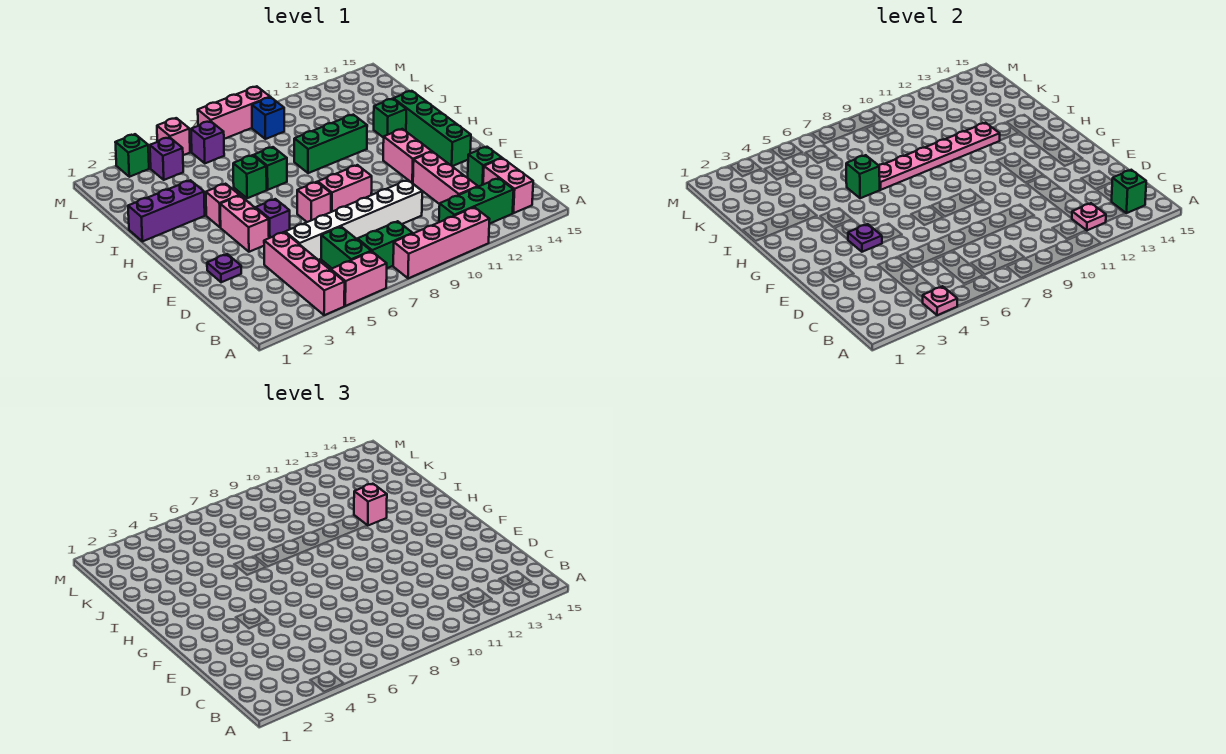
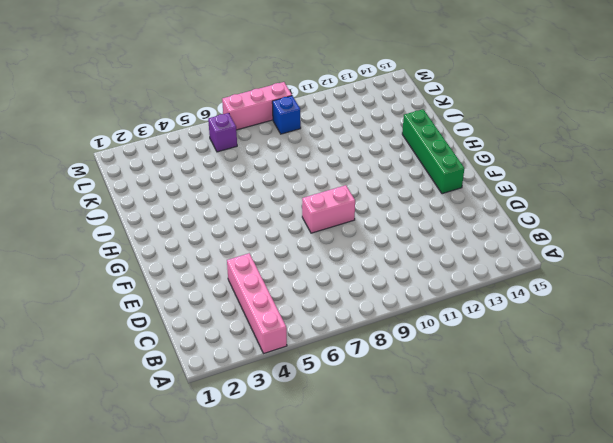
none -> pink 1x2 brick [331,251,387,306]
none -> pink 1x4 brick [393,207,490,278]
none -> green 1x2 brick [321,227,371,268]
none -> green 1x2 brick [357,221,413,268]

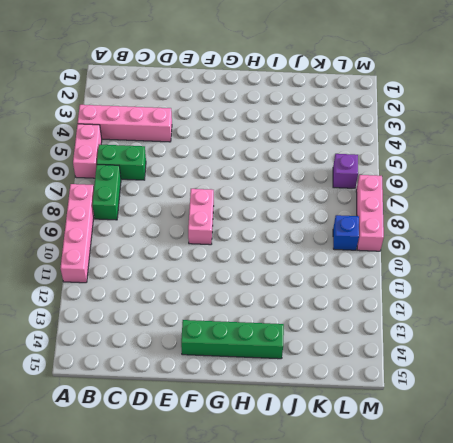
none -> green 1x3 brick [439,178,514,224]
none -> pink 1x2 brick [483,158,533,213]
none -> pink 1x3 brick [413,152,478,204]
none -> white 1x6 brick [285,180,422,260]

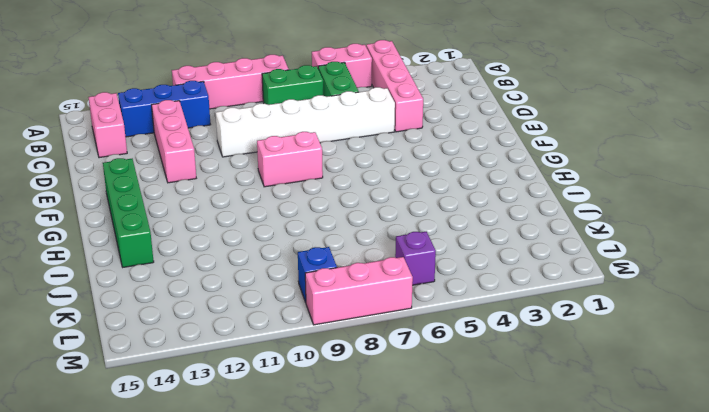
blue 1x3 brick [118,81,211,137] -> green 1x3 brick [439,178,514,224]
none -> green 1x1 brick [468,147,502,187]
none -> purple 1x1 plate [207,254,241,282]
none -> pink 1x2 brick [220,196,269,252]
none -> purple 1x1 brick [256,199,290,238]

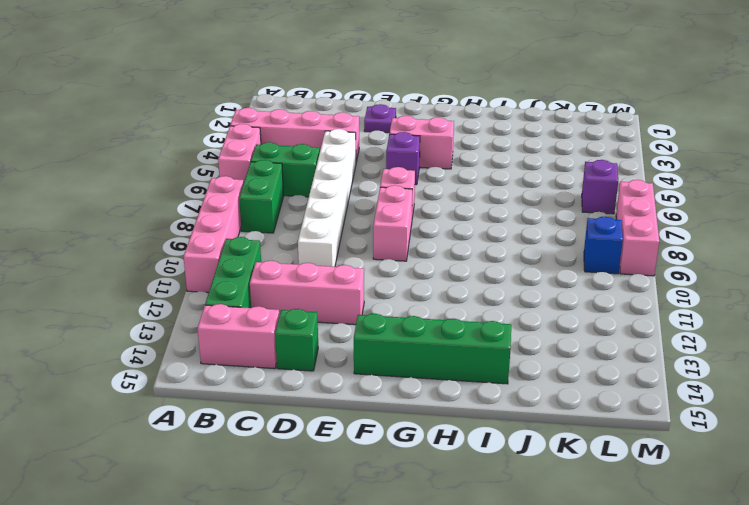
none -> pink 1x2 brick [383,129,432,183]
none -> pink 1x1 brick [206,184,239,227]
none -> purple 1x3 brick [128,180,205,241]
none -> green 1x1 brick [233,155,267,198]

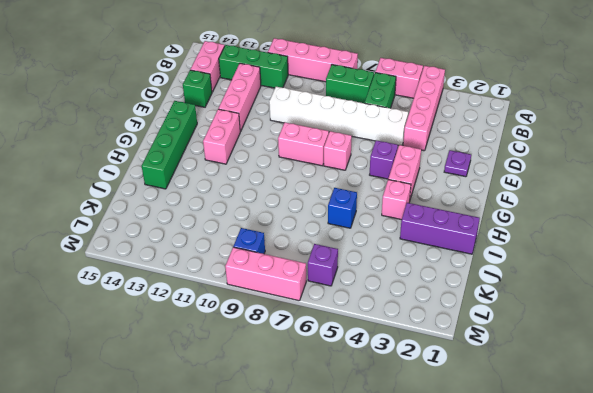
blue 1x1 brick [328,188,357,228] -> green 1x1 brick [233,155,267,198]
none -> green 1x1 brick [254,147,287,190]
none -> green 1x3 brick [294,115,367,173]
none -> green 1x1 brick [374,99,406,138]
none -> purple 1x1 brick [150,137,183,180]

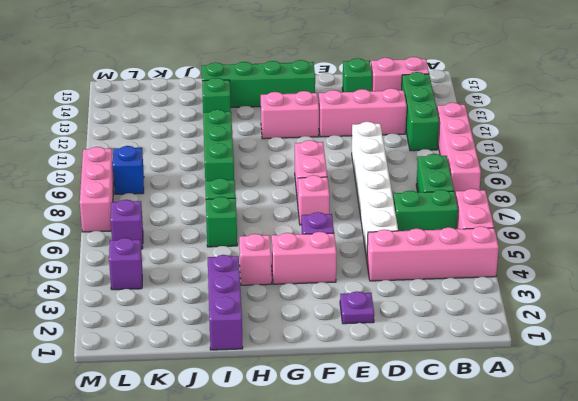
none -> green 1x1 brick [115,134,149,177]
none -> pink 1x1 brick [157,118,190,155]
none -> pink 1x1 plate [922,286,957,315]
none -> pink 1x1 plate [1072,203,1106,230]

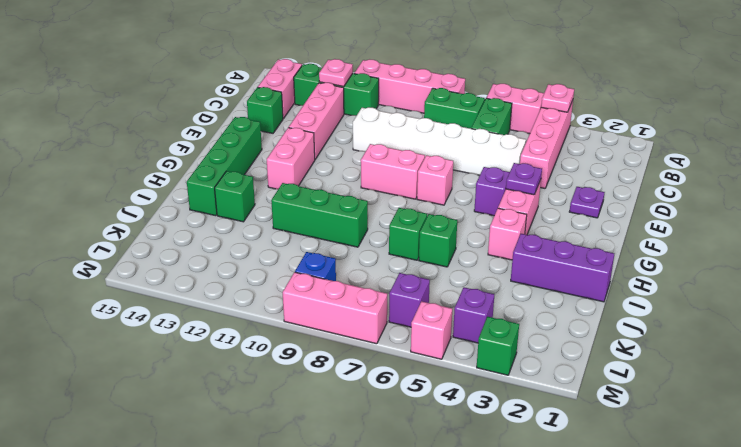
none -> green 1x1 brick [1111,170,1146,213]
none -> green 1x1 brick [846,155,880,198]
none -> pink 1x6 plate [879,123,1000,190]
none -> pink 1x1 brick [354,484,387,525]

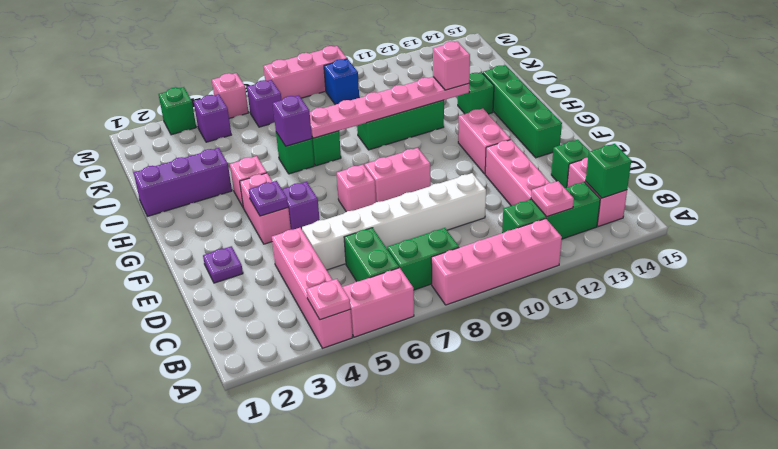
purple 1x1 brick [273,95,312,146] -> green 1x1 brick [846,155,880,198]

